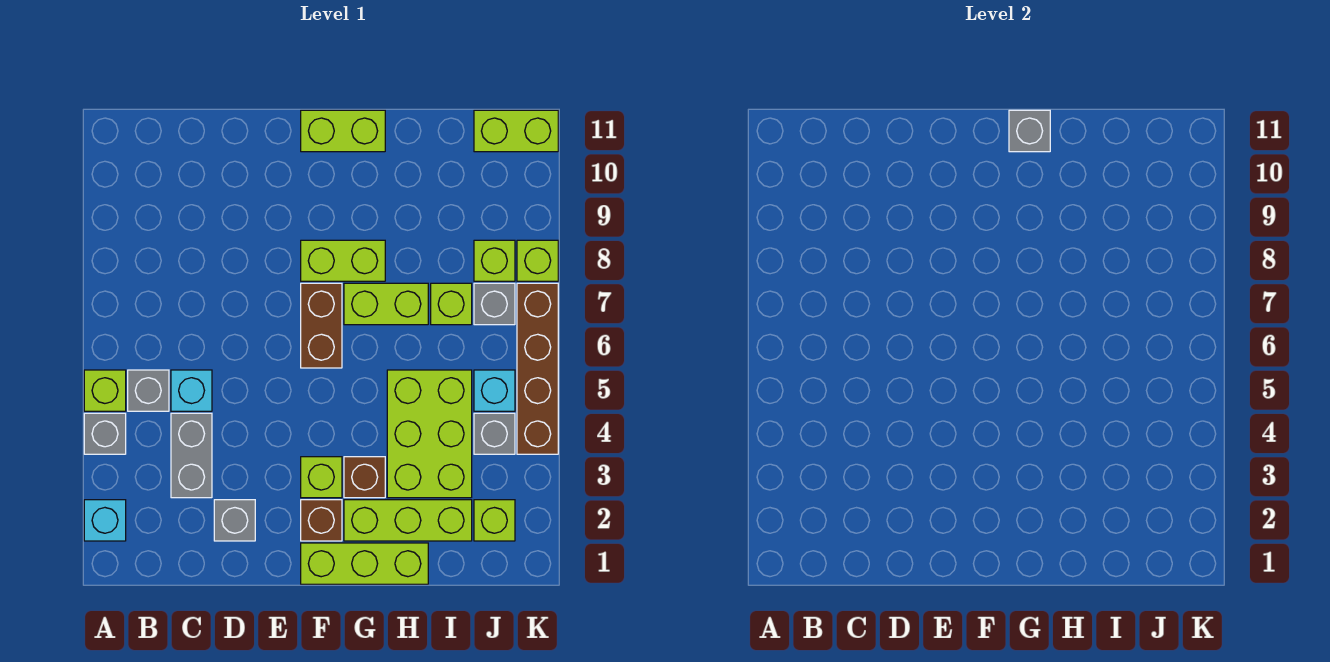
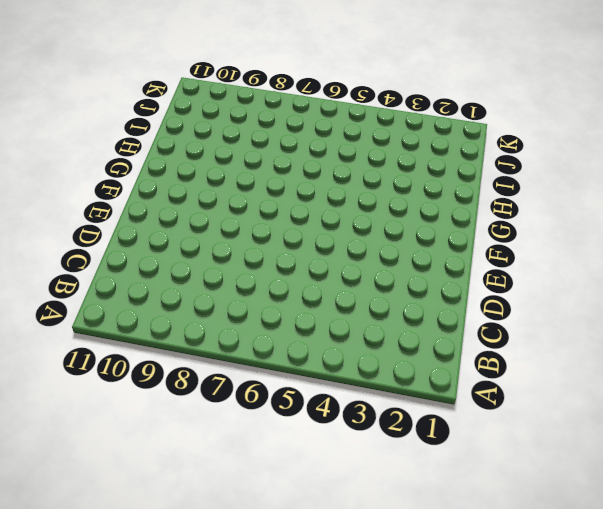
none -> cyan 1x1 brick [84,500,126,541]
none -> grey 1x1 brick [84,413,126,454]
none -> lime 1x1 brick [84,370,126,411]

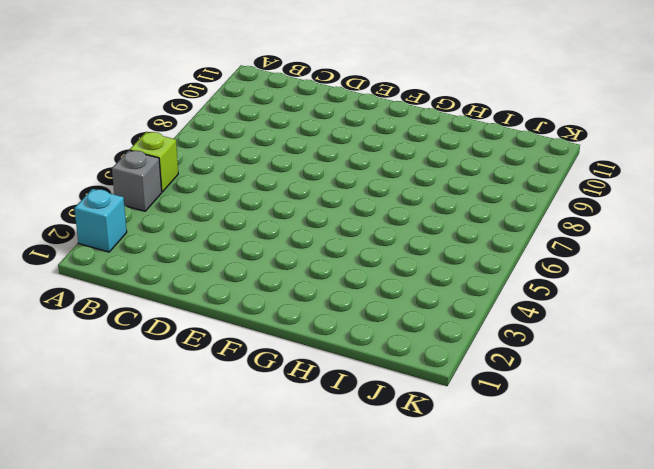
none -> grey 1x1 brick [128,370,169,411]
none -> grey 1x2 brick [171,413,212,498]
none -> cyan 1x1 brick [171,370,212,411]

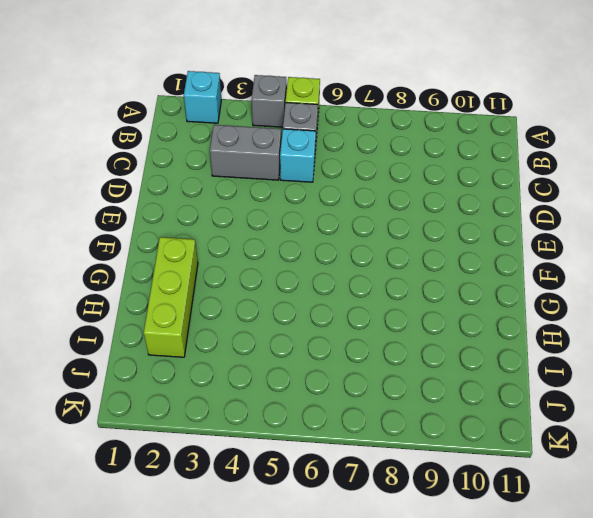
none -> grey 1x1 brick [214,500,255,541]
none -> lime 1x3 brick [301,543,428,584]
none -> brown 1x1 brick [301,500,342,541]

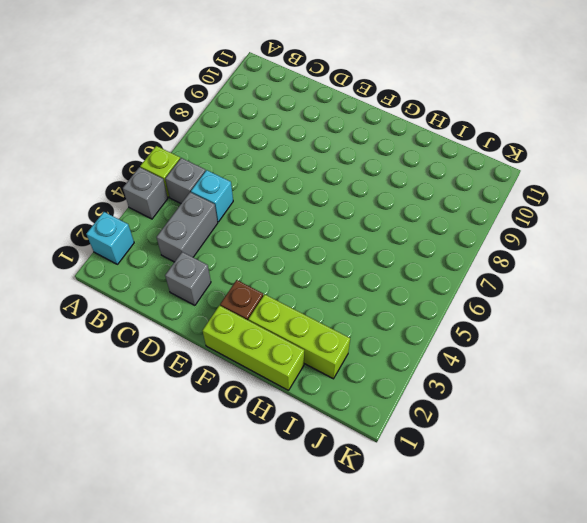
none -> lime 1x1 brick [301,457,342,498]
none -> brown 1x2 brick [301,283,342,368]
none -> lime 1x2 brick [301,240,385,281]

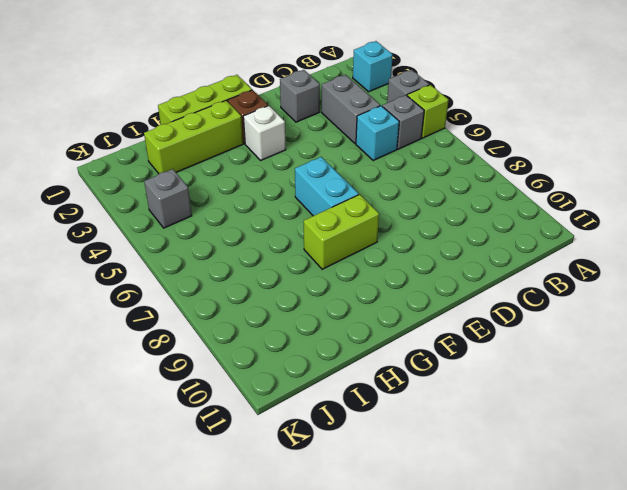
white 1x1 brick [243,106,286,160] -> lime 1x1 brick [301,457,342,498]
cyan 1x2 brick [295,157,359,216] -> brown 1x2 brick [301,283,342,368]
none -> lime 1x2 brick [301,110,385,152]
none -> brown 1x1 brick [344,457,385,498]
none -> lime 1x2 brick [344,283,428,325]

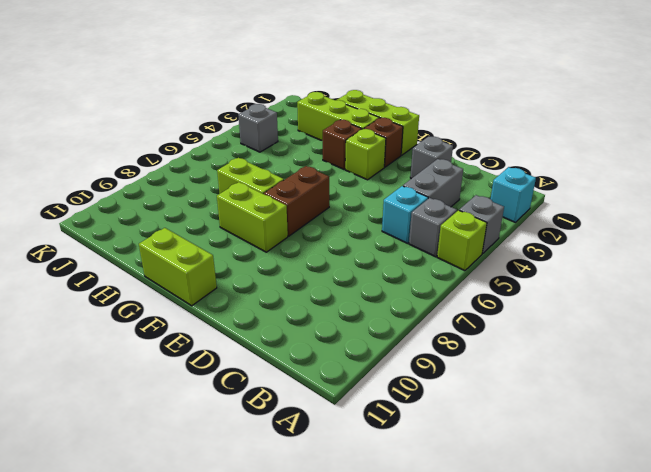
none -> lime 2x3 brick [387,370,472,498]
none -> lime 1x1 brick [431,283,472,325]
none -> lime 1x1 brick [474,500,515,541]

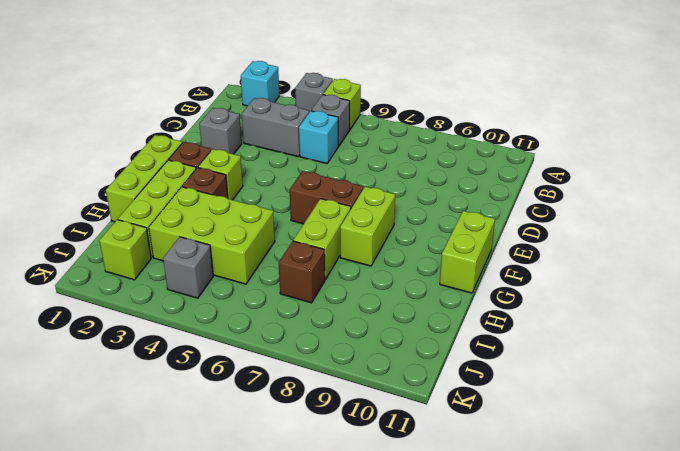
brown 1x1 brick [279,241,325,303] -> lime 1x1 brick [431,283,472,325]
none -> cyan 1x1 brick [474,370,515,411]
none -> grey 1x1 brick [474,283,515,325]
none -> lime 1x1 brick [474,240,515,281]

